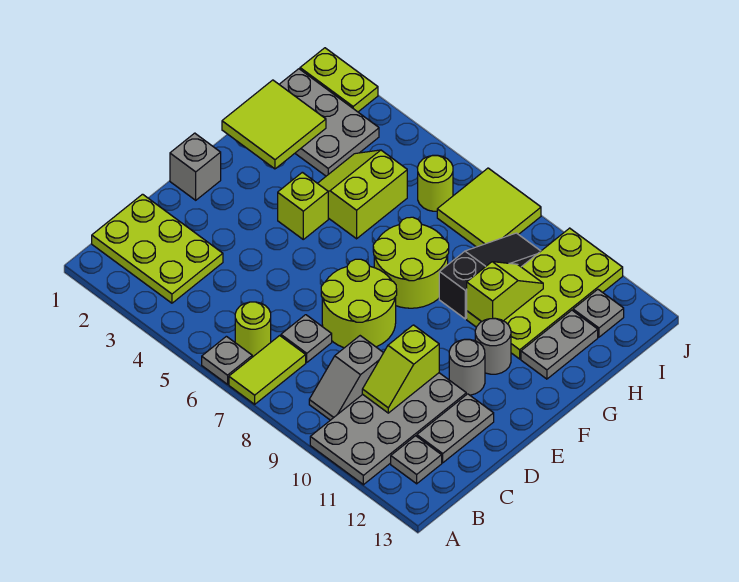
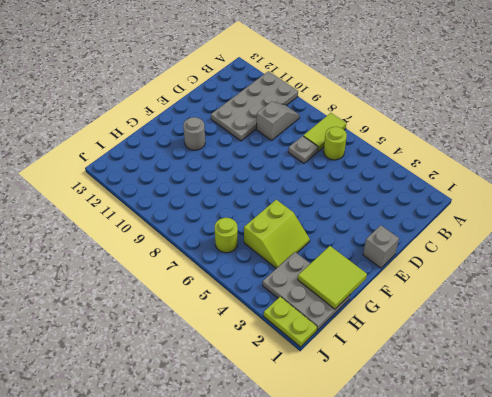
none -> grey 1x1 plate [202,336,252,384]
none -> lime 2x3 plate [92,194,223,303]
none -> grey 1x1 plate [391,436,442,484]

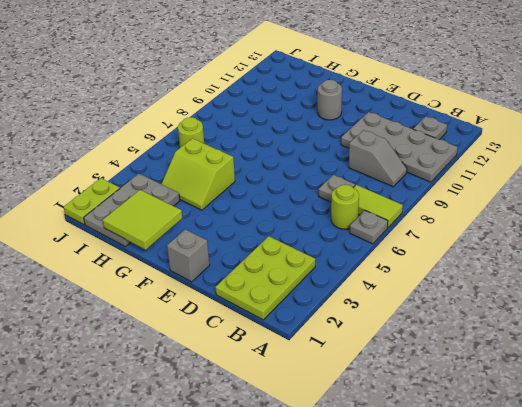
none -> grey 1x2 plate [417,394,494,463]
none -> lime 2x2 round brick [321,259,397,348]
none -> grey 1x1 round brick [449,339,485,395]

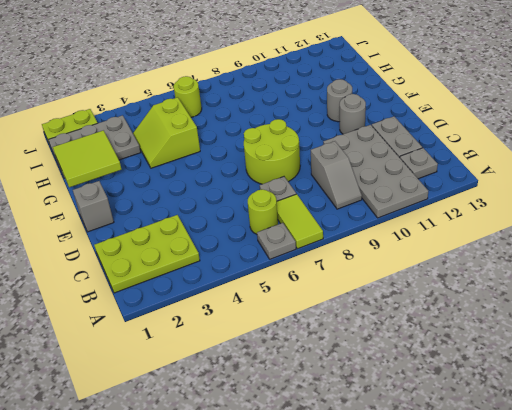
none -> lime 1x1 brick [278,172,328,239]
none -> lime 2x2 round brick [373,217,449,308]
none -> black 1x3 slope [439,233,540,319]

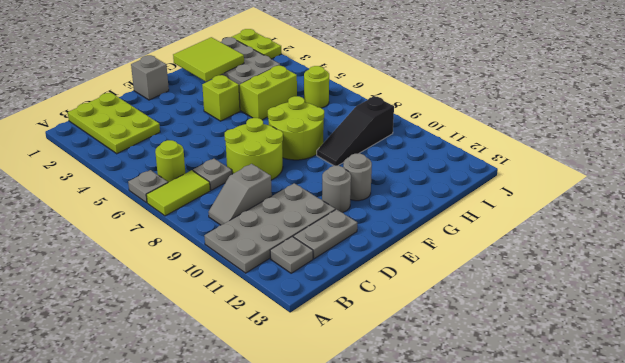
black 1x3 slope [317,96,394,166] -> black 1x3 slope turned to [439,233,540,319]
none -> lime 2x4 plate [467,228,623,359]
none -> grey 1x2 plate [521,310,598,379]
none -> lime 2x2 tile [437,168,541,247]

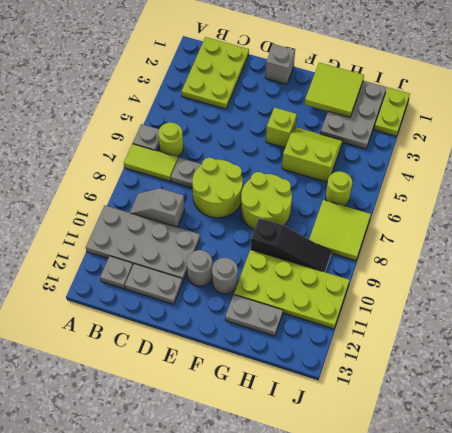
none -> grey 1x1 plate [573,289,624,337]
none -> lime 1x2 slope [362,325,439,413]
none -> lime 1x2 slope [467,262,543,322]

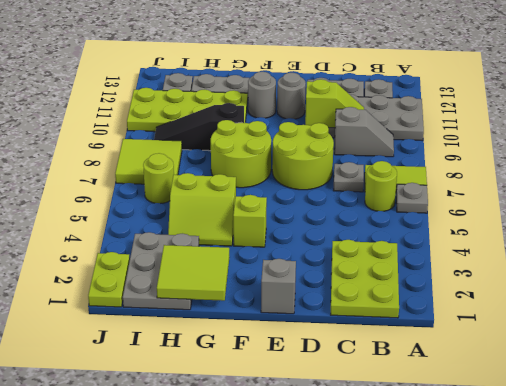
none -> lime 1x2 slope [467,262,543,322]

